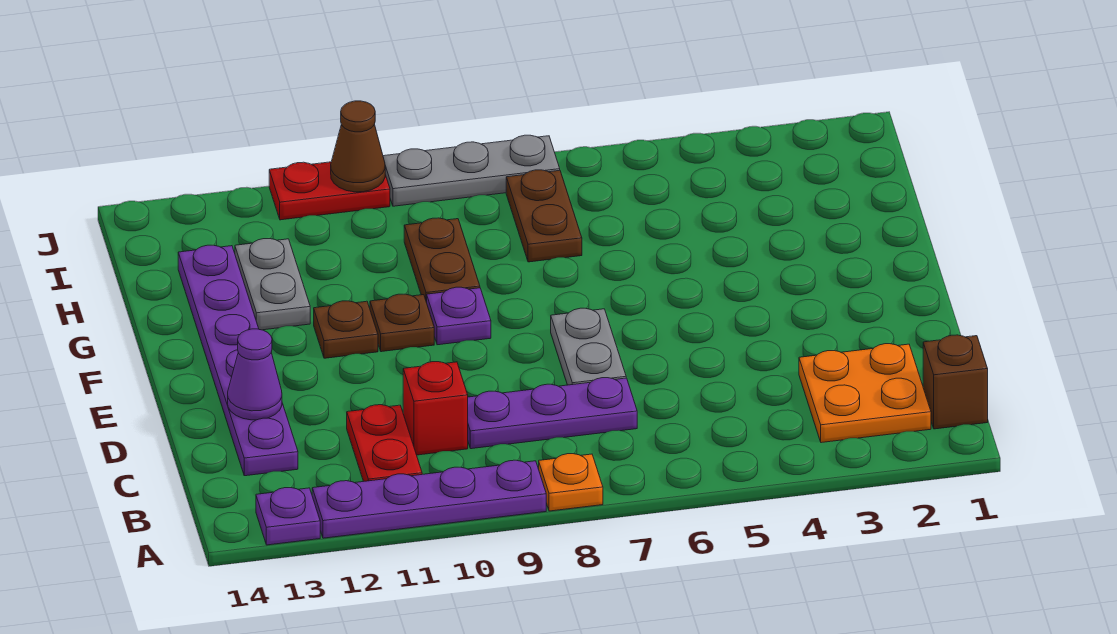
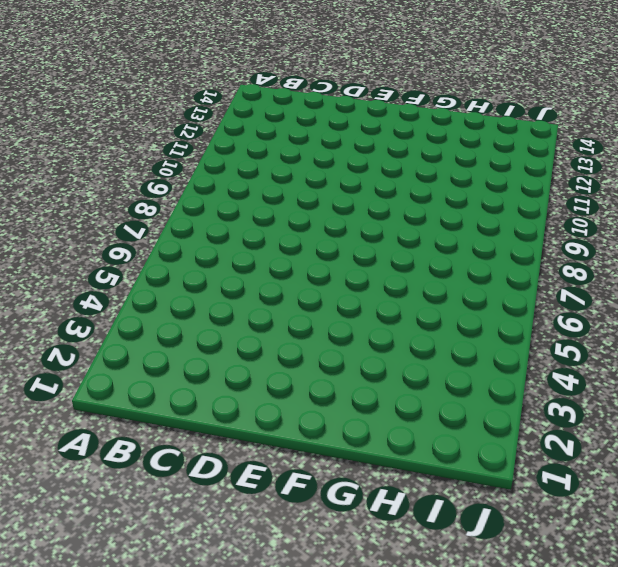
none -> orange 1x1 plate [539,454,603,511]
none -> purple 1x4 plate [312,460,546,538]
none -> purple 1x1 plate [256,488,320,545]

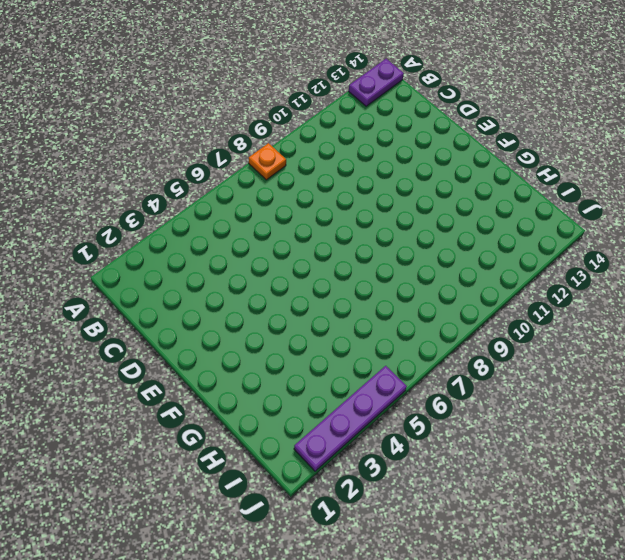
purple 1x2 plate [349,59,404,106] -> purple 1x1 plate [256,488,320,545]
purple 1x4 plate [294,366,407,471] -> purple 1x4 plate moved to [312,460,546,538]
none -> brown 1x1 brick [923,335,988,429]
none -> orange 2x2 plate [799,344,931,443]
none -> red 1x2 plate [347,405,422,481]

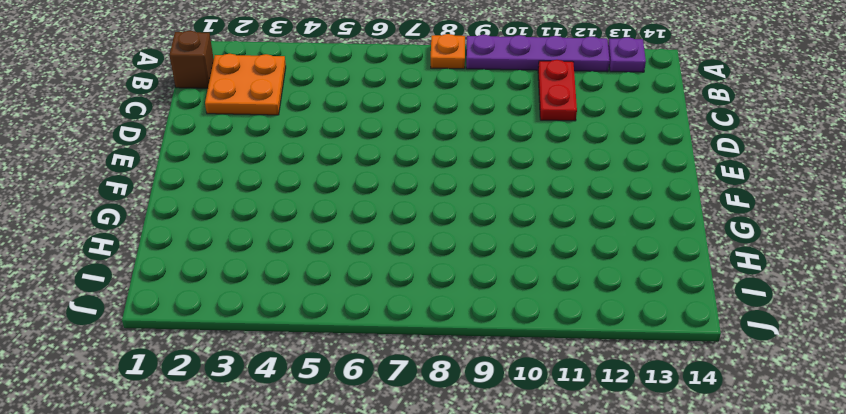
none -> purple 1x3 plate [468,378,637,449]
none -> red 1x1 brick [403,362,468,455]
none -> purple 1x6 plate [178,245,298,476]

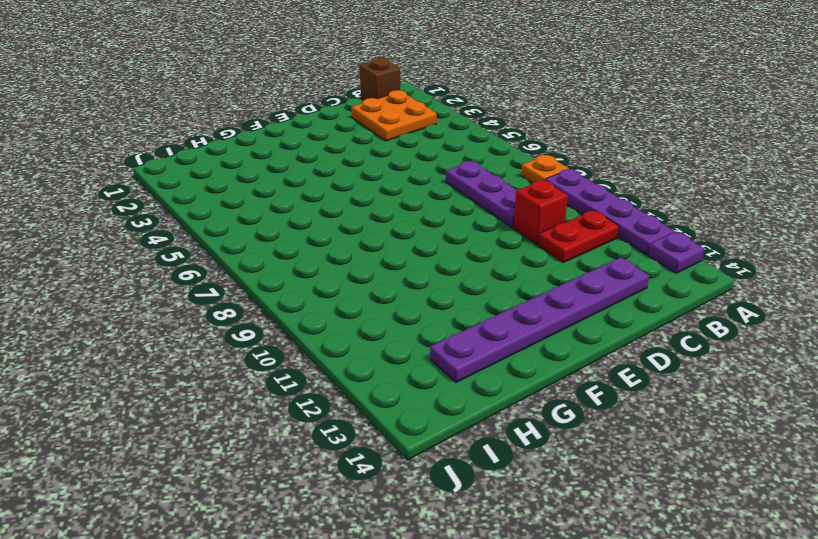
none -> grey 1x2 plate [551,308,626,385]
none -> purple 1x1 plate [427,287,491,345]
none -> brown 1x1 plate [370,294,434,352]

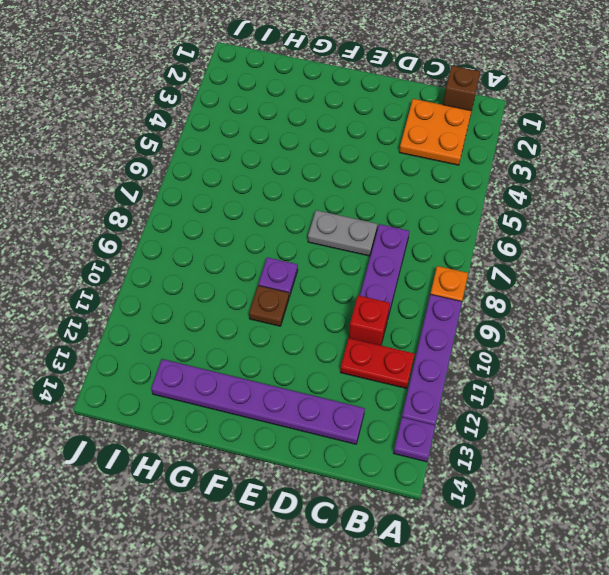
none -> brown 1x1 plate [314,301,378,358]
none -> brown 1x2 plate [404,218,480,302]
none -> grey 1x2 plate [235,239,310,330]

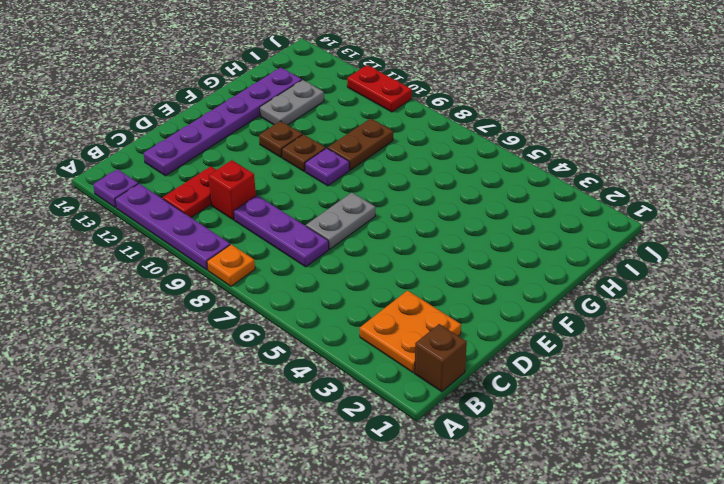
none -> brown 1x2 plate [506,170,582,262]
none -> grey 1x3 plate [383,135,560,206]
none -> purple 1x1 cone [228,329,282,420]

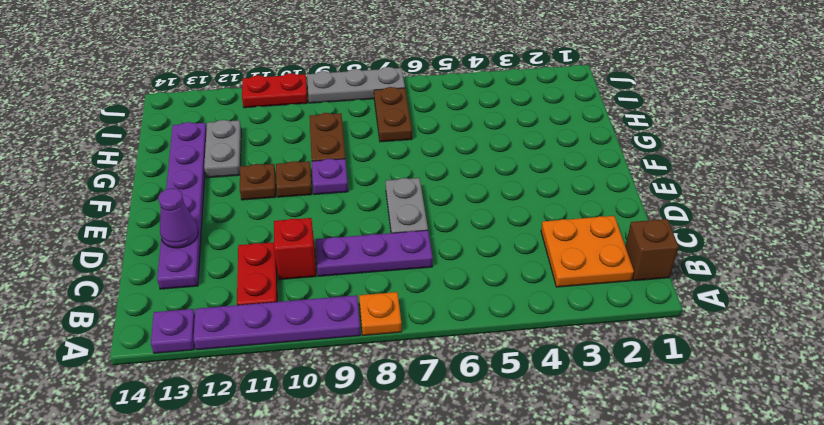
none -> brown 1x1 cone [331,101,385,192]

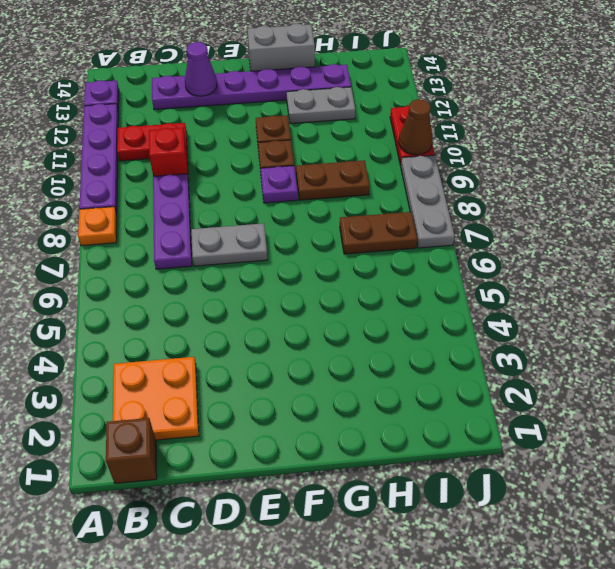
grey 1x2 brick [247,24,315,71] -> none

